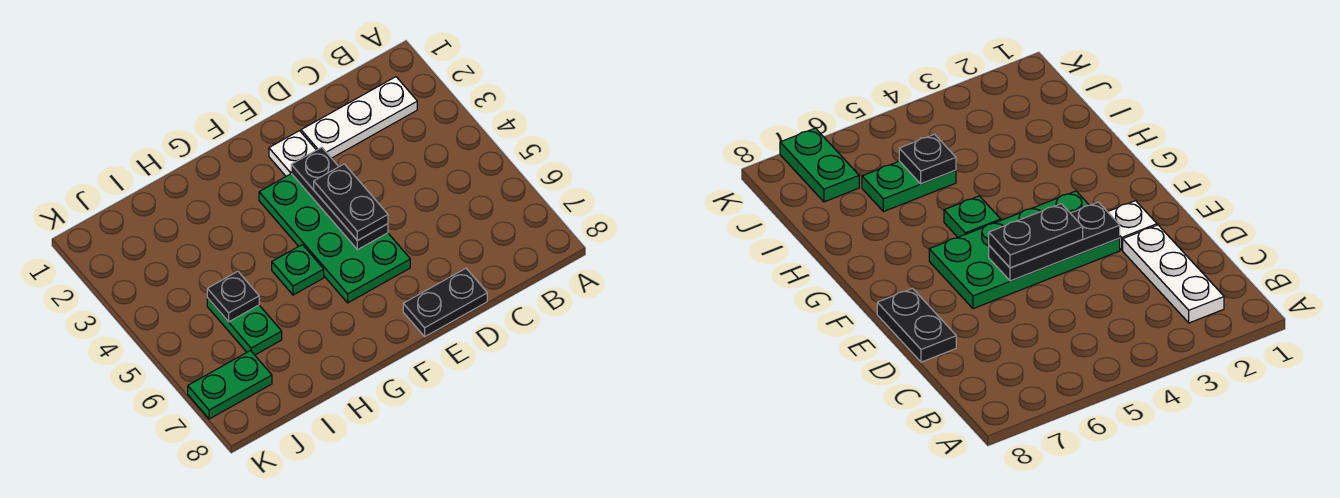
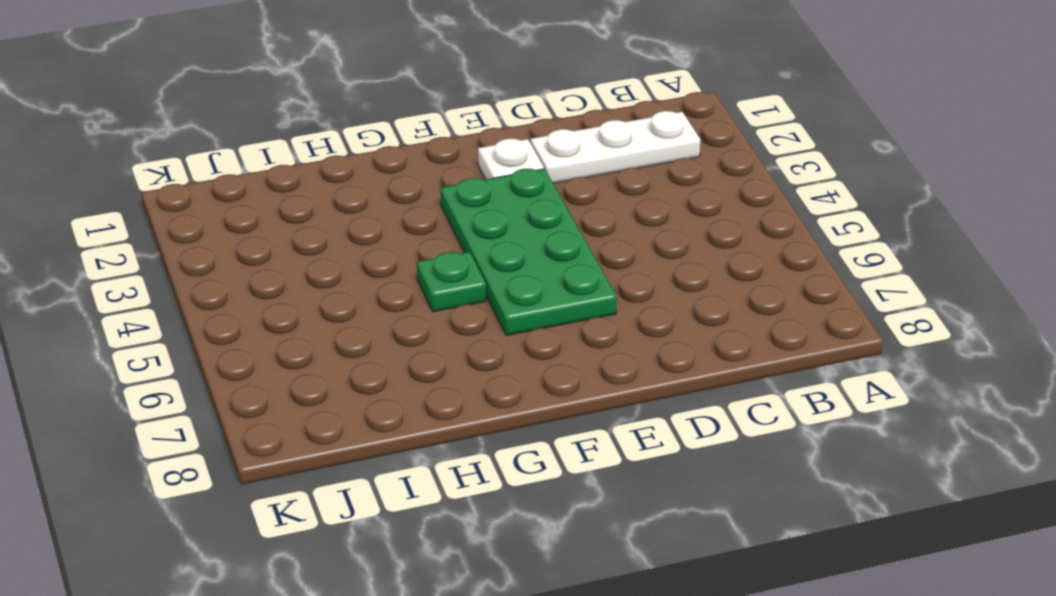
none -> black 1x2 plate [403,268,487,337]
none -> green 1x2 plate [207,298,282,355]

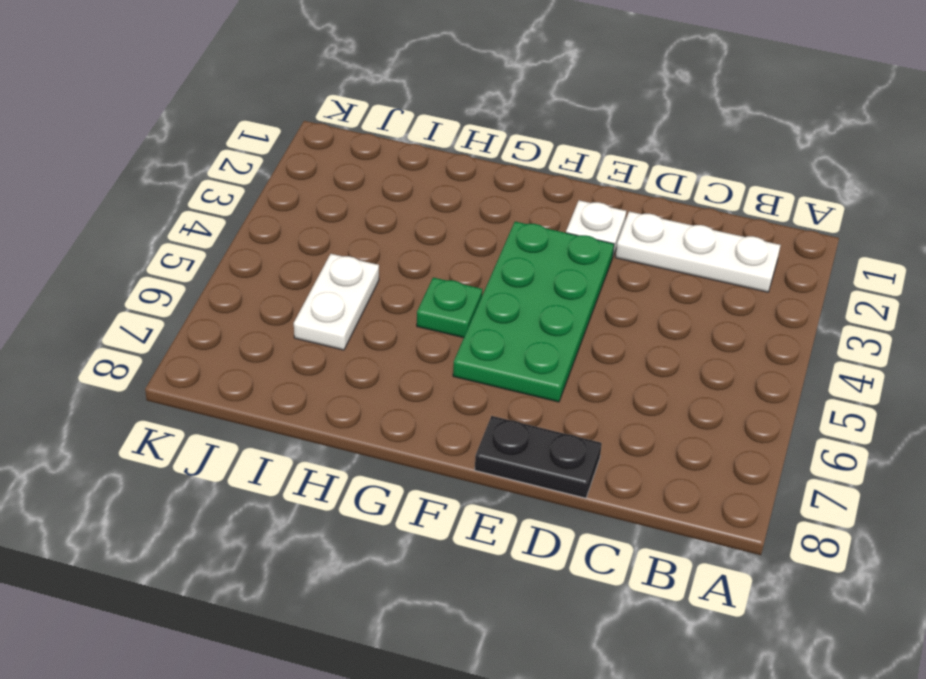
white 1x2 plate [294,254,379,350] -> green 1x2 plate [207,298,282,355]
none -> green 1x2 plate [188,351,272,419]
none -> black 1x3 plate [291,147,388,250]

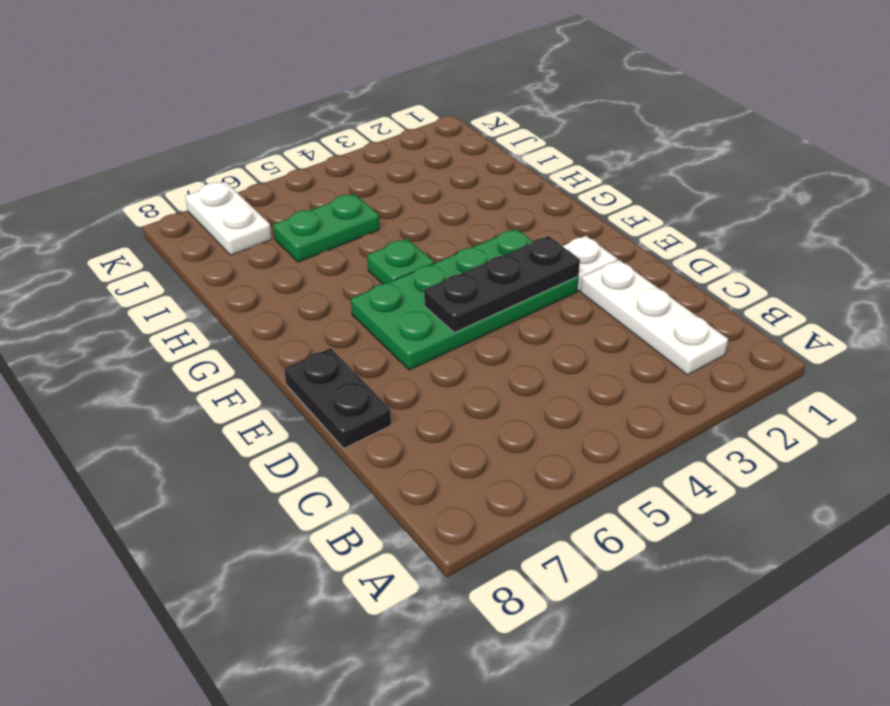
white 1x2 plate [185,182,272,255] -> green 1x2 plate [188,351,272,419]
none -> black 1x1 plate [207,271,259,322]
none -> black 1x2 plate [314,164,388,241]

